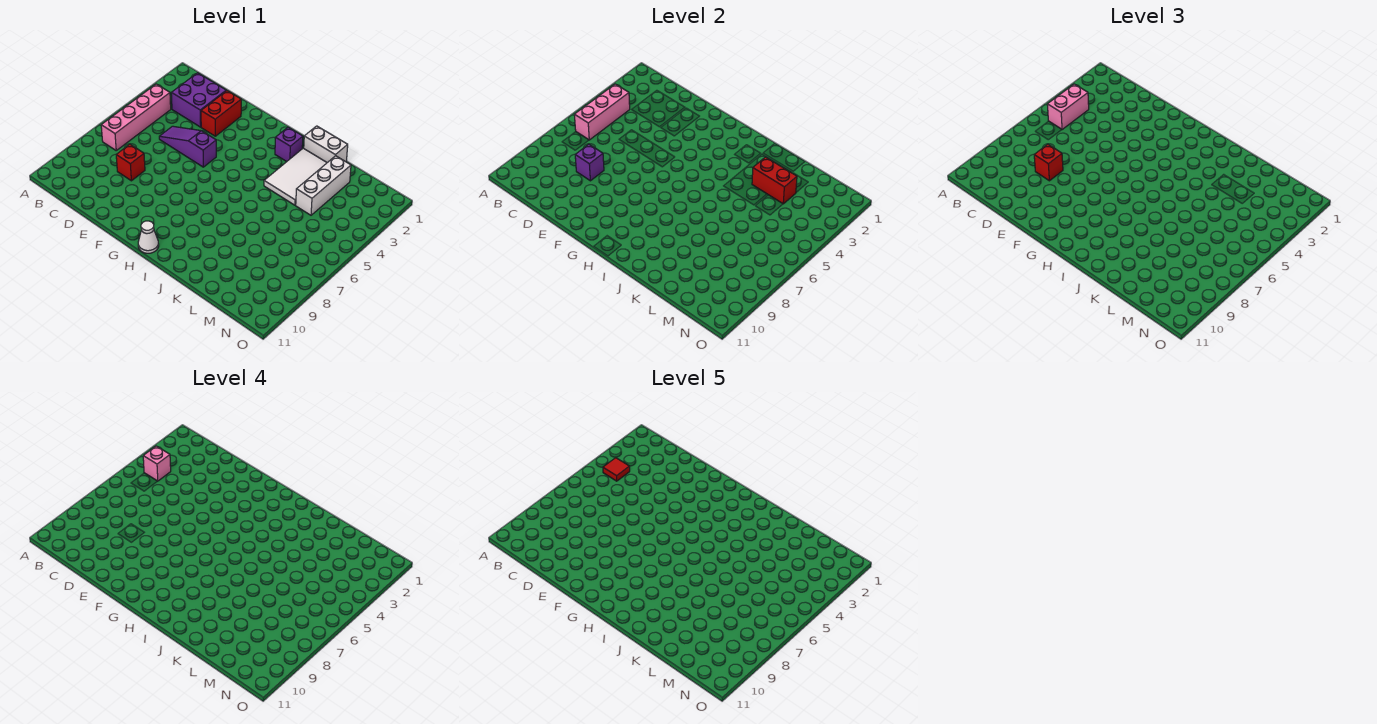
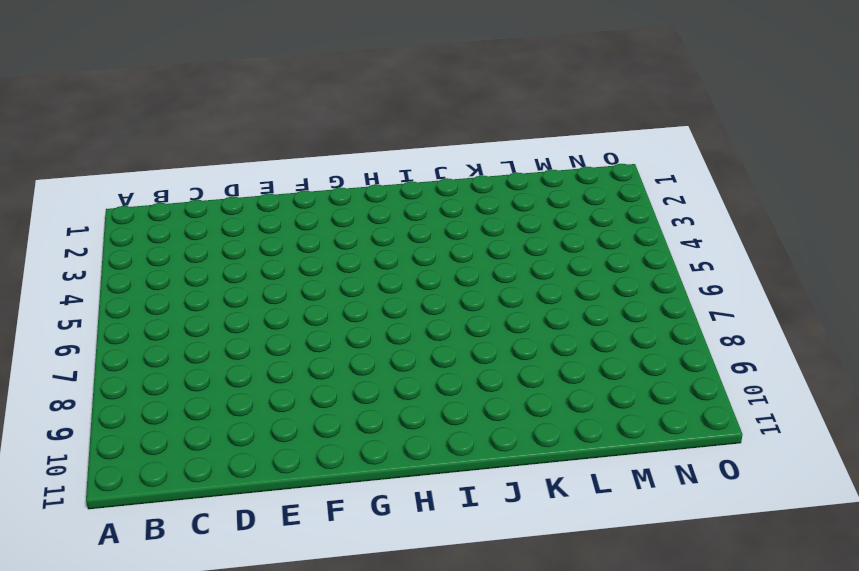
none -> pink 1x4 brick [101,84,171,150]
none -> purple 2x2 brick [171,73,226,127]
none -> purple 1x3 slope [159,126,216,167]

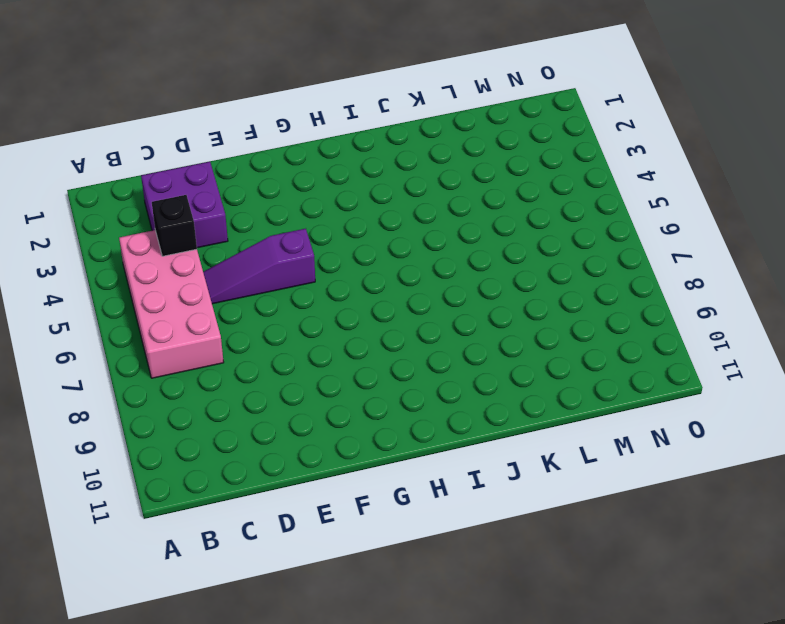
pink 2x4 brick [119,230,224,378] -> pink 1x4 brick [101,84,171,150]
black 1x1 brick [152,195,197,256] -> none
none -> red 1x1 brick [116,144,145,181]
none -> red 1x2 brick [201,91,241,136]
none -> white 1x1 cone [138,221,159,253]

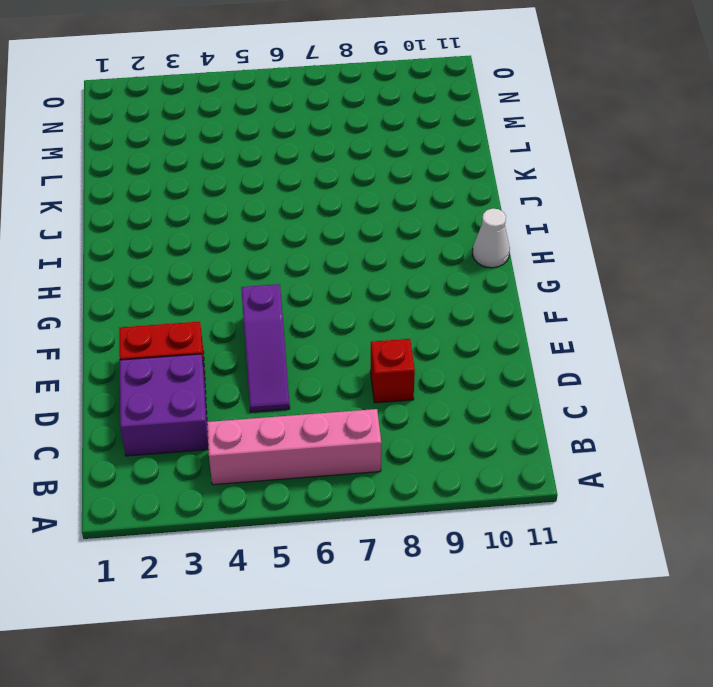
none -> purple 1x1 brick [275,127,303,162]
none -> white 1x2 brick [304,126,348,163]
none -> white 2x3 tile [264,148,327,205]

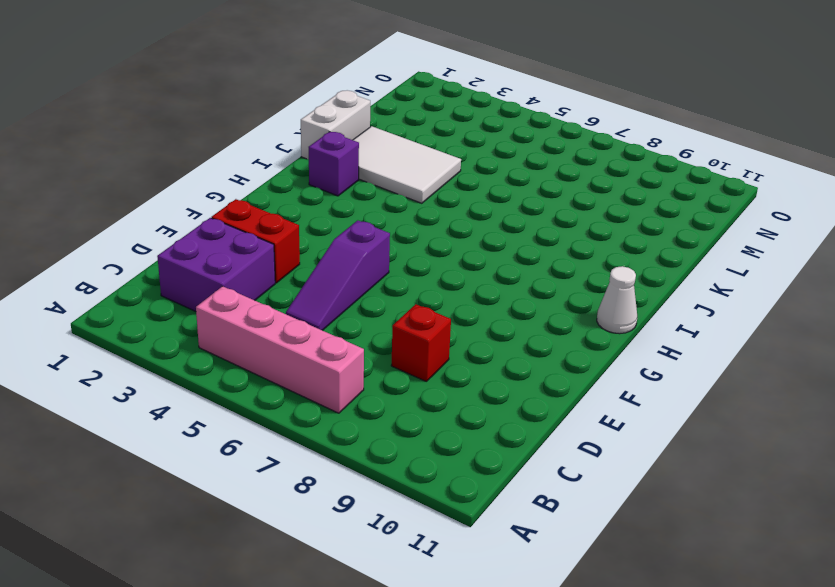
none -> white 1x3 brick [296,156,351,215]
none -> pink 1x3 brick [574,84,630,140]
none -> purple 1x1 brick [575,144,604,181]

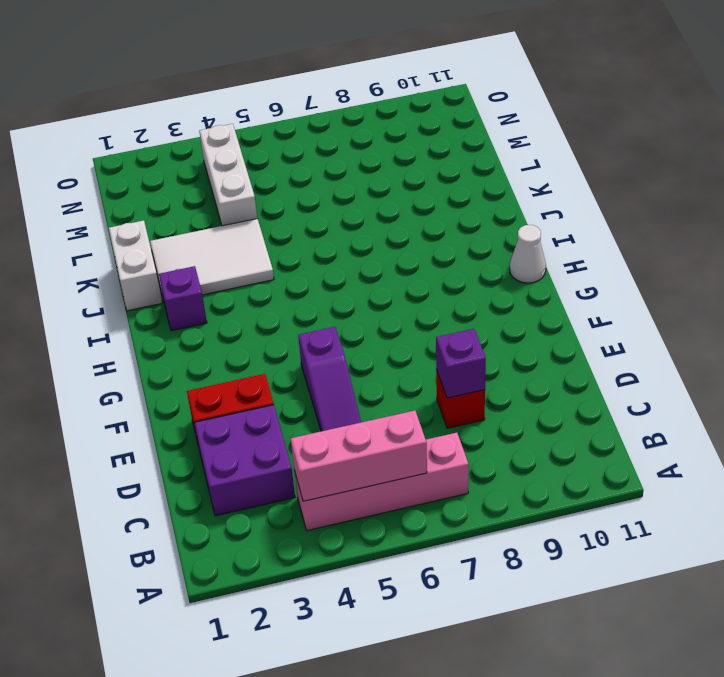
white 1x3 brick [199,124,257,226] -> white 1x3 brick turned to [296,156,351,215]
none -> red 1x2 brick [752,157,797,204]
none -> pink 1x2 brick [1047,84,1089,130]
none -> red 1x1 brick [1034,144,1063,181]

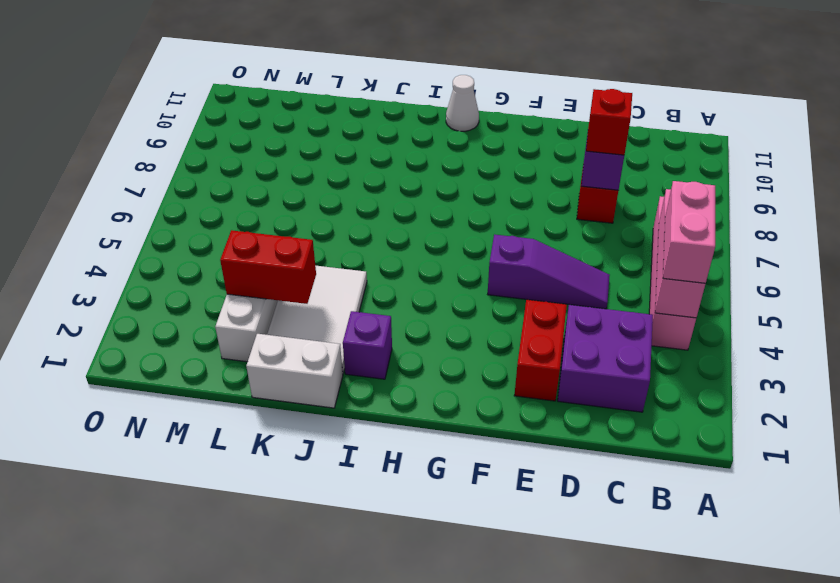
none -> pink 1x1 brick [143,446,171,481]
none -> red 1x1 tile [603,458,630,481]

